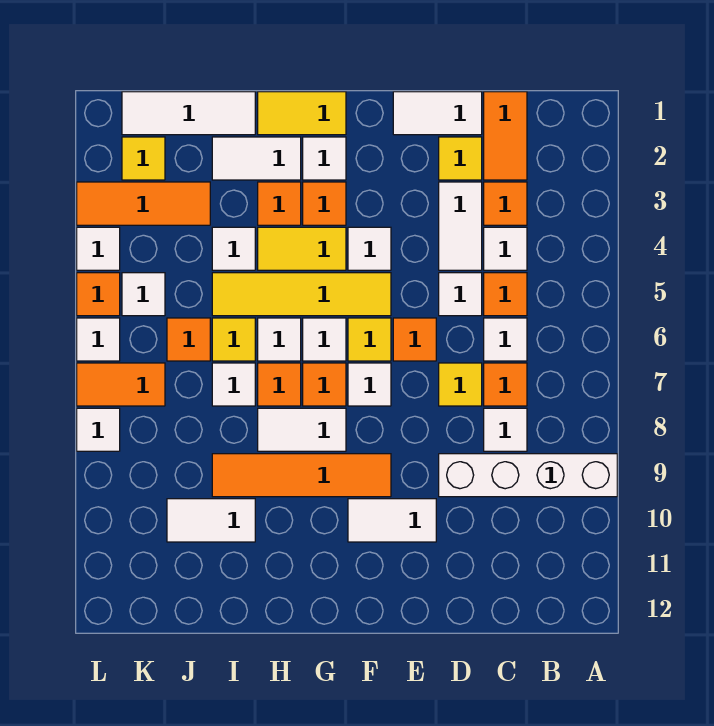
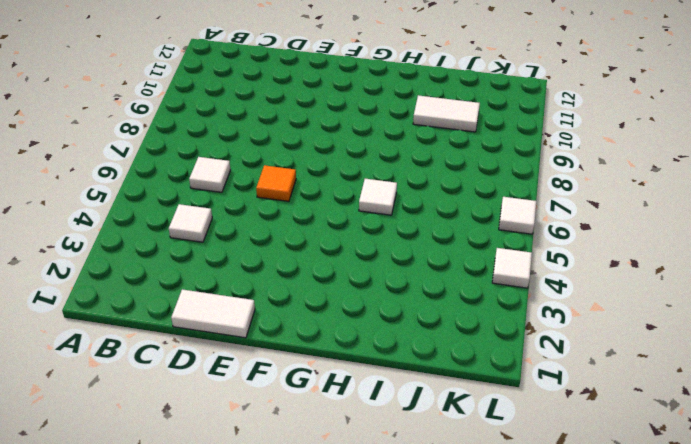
none -> white 1x4 brick [439,454,617,497]
none -> orange 1x2 tile [484,92,527,180]
none -> orange 1x1 tile [484,182,527,225]
none -> orange 1x1 tile [484,273,527,316]

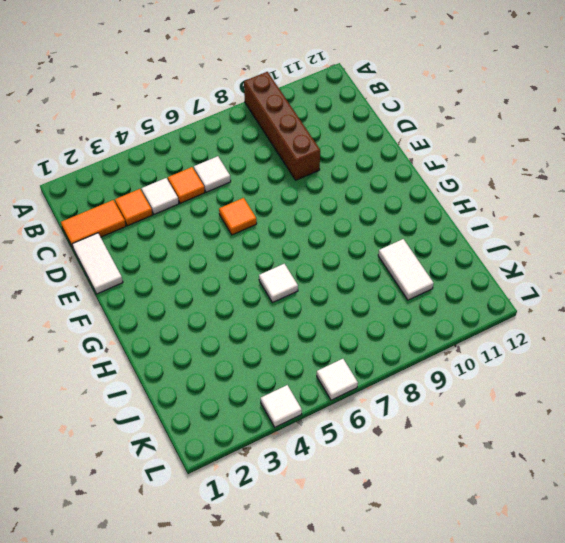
brown 1x4 brick [244,72,320,180] -> white 1x4 brick [439,454,617,497]
none -> orange 1x1 tile [484,363,527,406]
none -> white 1x1 tile [484,408,527,451]
none -> yellow 1x1 tile [439,137,482,180]
none -> white 1x2 tile [439,182,482,270]

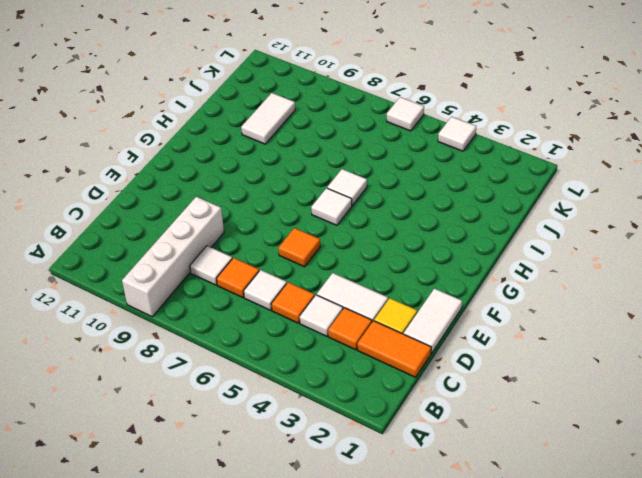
none -> white 1x1 tile [439,273,482,316]
none -> yellow 1x1 tile [439,363,482,406]
none -> white 1x2 tile [348,499,436,542]
none -> white 1x1 tile [348,227,391,270]

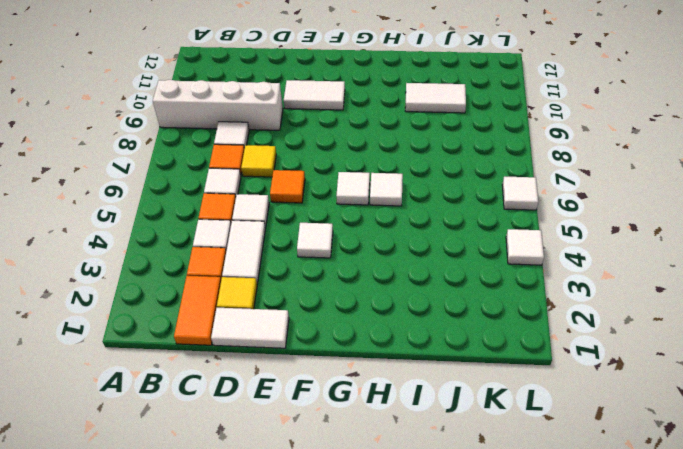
none -> yellow 1x4 tile [212,273,391,316]
none -> yellow 1x1 tile [348,318,391,361]
none -> white 1x1 tile [348,363,391,406]
none -> orange 1x4 tile [212,454,391,497]

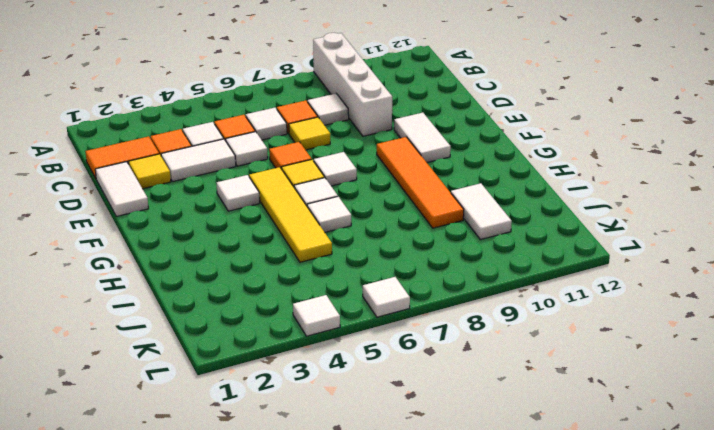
none -> yellow 1x2 tile [258,92,346,135]
none -> white 1x1 tile [303,137,346,180]
none -> orange 1x1 tile [303,182,346,225]
none -> yellow 1x2 tile [258,227,346,270]

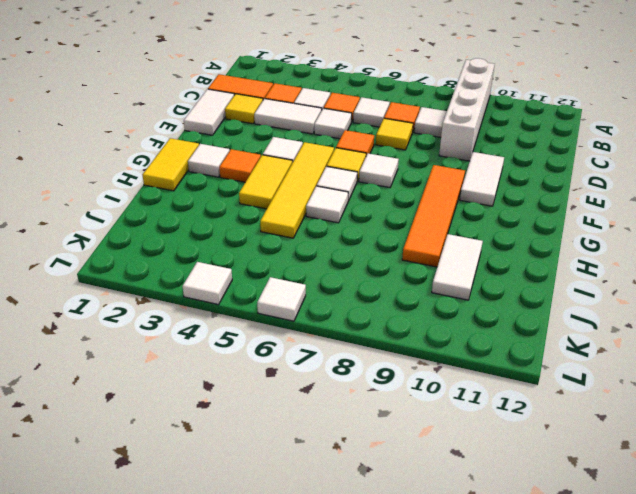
none -> orange 1x1 tile [303,363,346,406]
none -> white 1x2 tile [258,408,346,451]
none -> white 1x2 tile [212,137,301,180]
none -> orange 1x1 tile [258,182,301,225]

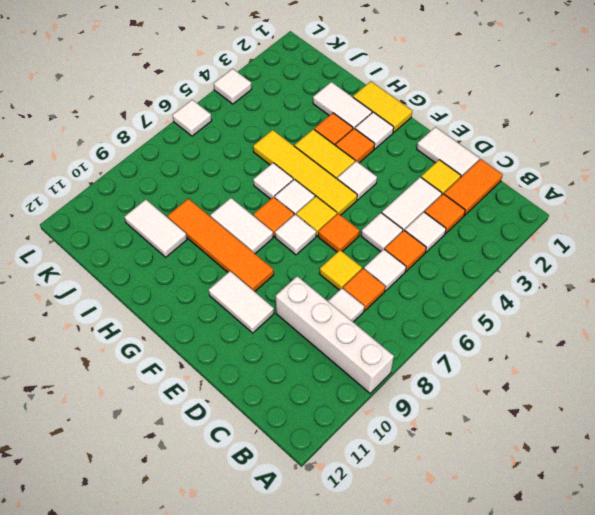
none -> orange 1x1 tile [258,363,301,406]
none -> white 1x3 tile [122,92,255,135]
none -> white 1x1 tile [212,227,255,270]
none -> yellow 1x1 tile [212,318,255,361]

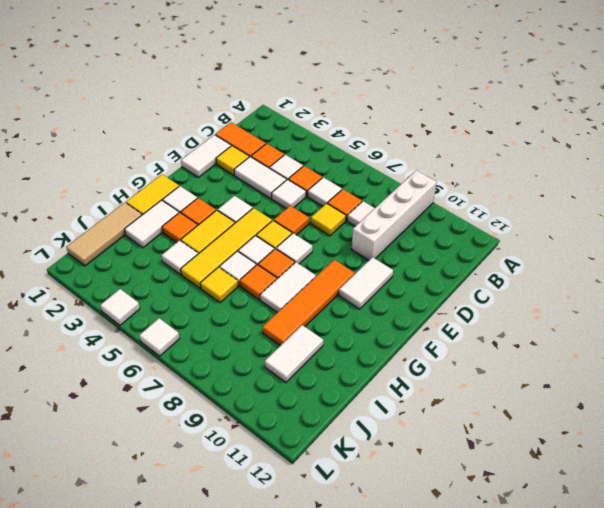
tan 1x3 tile [66,203,142,266] -> white 1x3 tile [122,92,255,135]
none -> white 1x1 tile [212,363,255,406]
none -> orange 1x3 tile [77,182,210,225]
none -> orange 1x1 tile [167,318,210,361]
none -> yellow 1x1 tile [122,137,165,180]

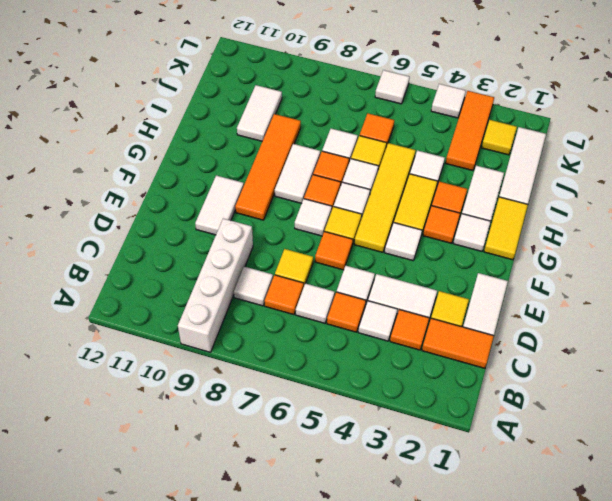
none -> white 1x1 tile [122,273,165,316]
none -> orange 1x2 tile [77,363,165,406]
none -> orange 1x1 tile [77,273,120,316]
none -> white 1x1 tile [77,408,120,451]

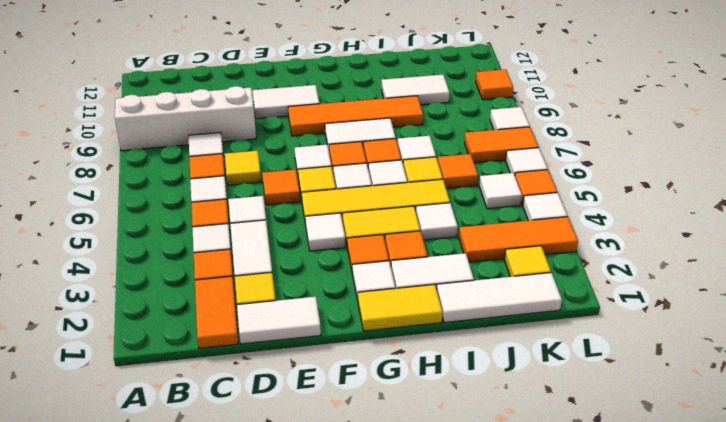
orange 1x1 tile [476,69,513,100] -> none

